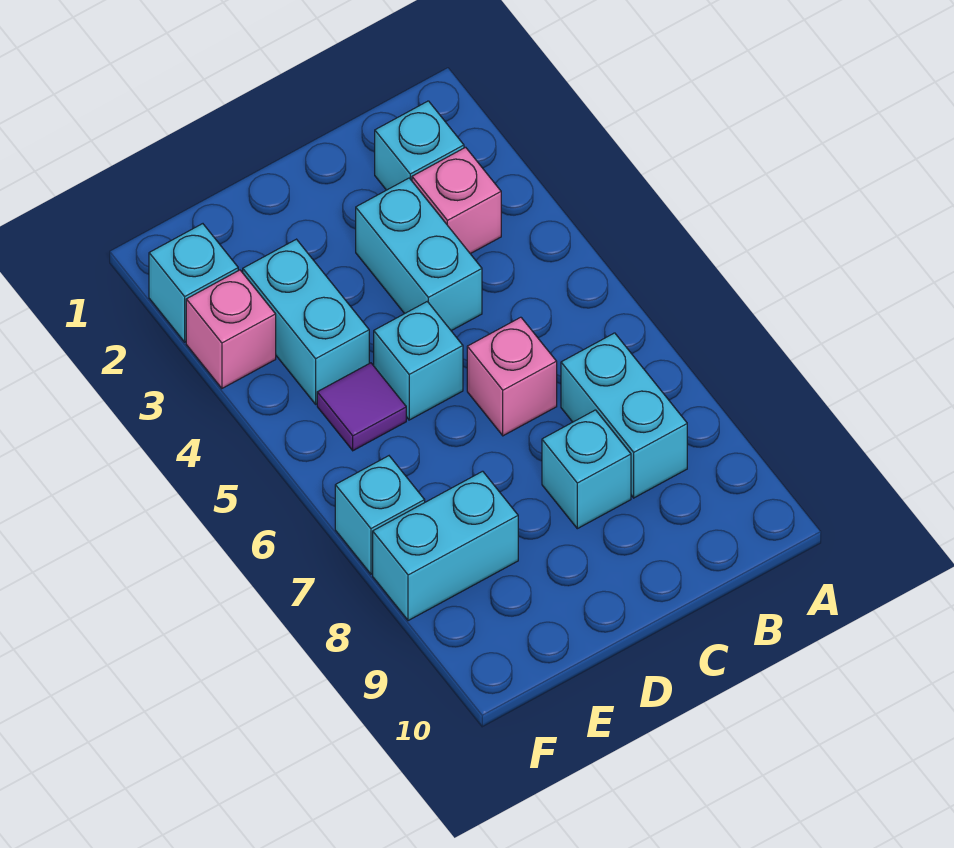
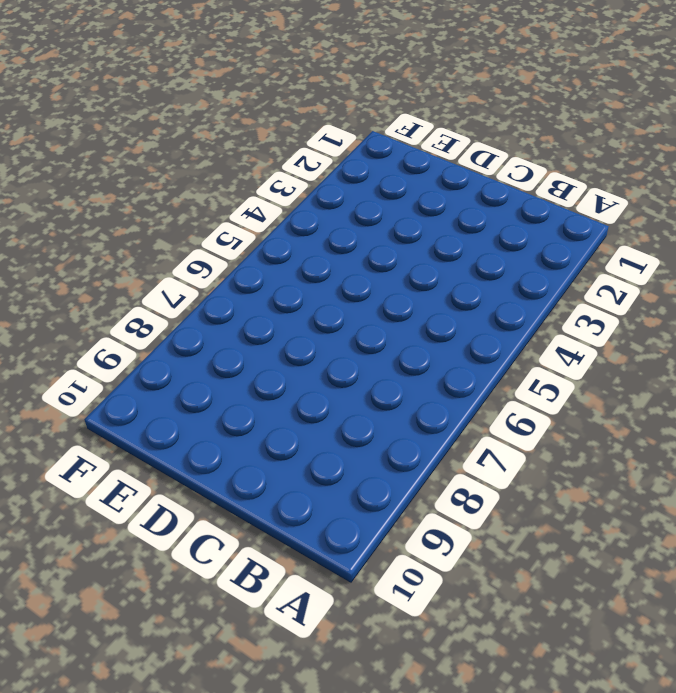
none -> cyan 1x1 brick [375,101,464,190]
none -> pink 1x1 brick [412,147,501,254]
none -> cyan 1x2 brick [561,333,687,498]

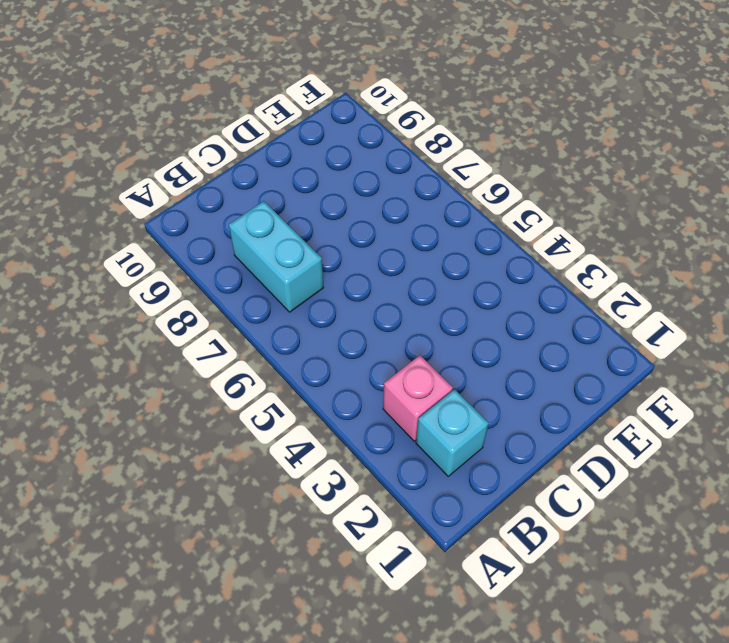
none -> cyan 1x2 brick [356,178,482,331]
none -> pink 1x1 brick [467,317,557,436]
none -> cyan 1x1 brick [542,410,631,529]

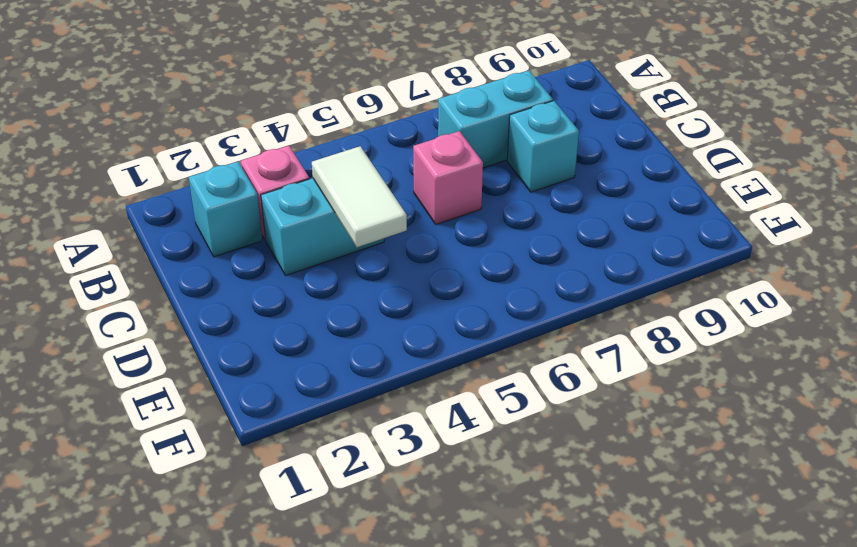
white 1x2 tile [312,146,407,247] -> none
none -> cyan 1x1 brick [374,302,463,420]
none -> cyan 1x2 brick [243,239,369,404]
none -> purple 1x1 tile [317,363,406,451]

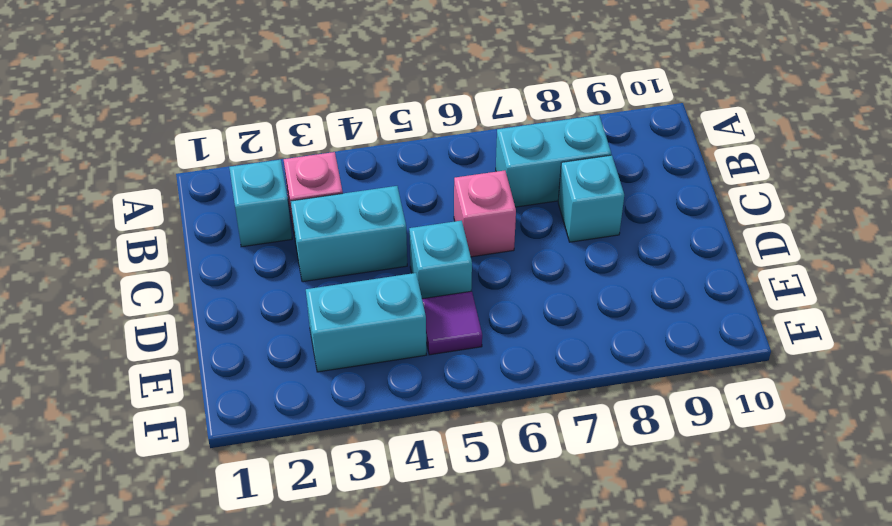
none -> cyan 1x2 brick [373,471,518,621]
none -> cyan 1x1 brick [149,224,238,342]
none -> pink 1x1 brick [186,270,276,388]

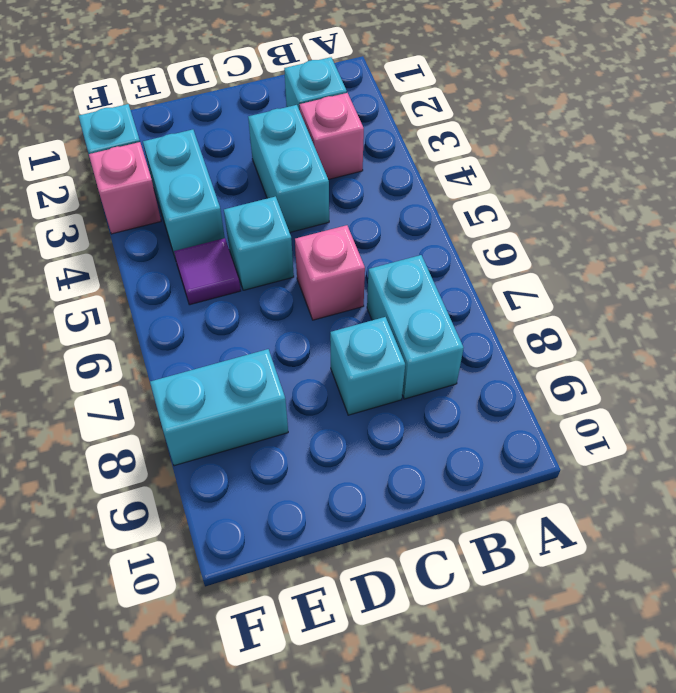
none -> cyan 1x1 brick [335,456,425,574]

